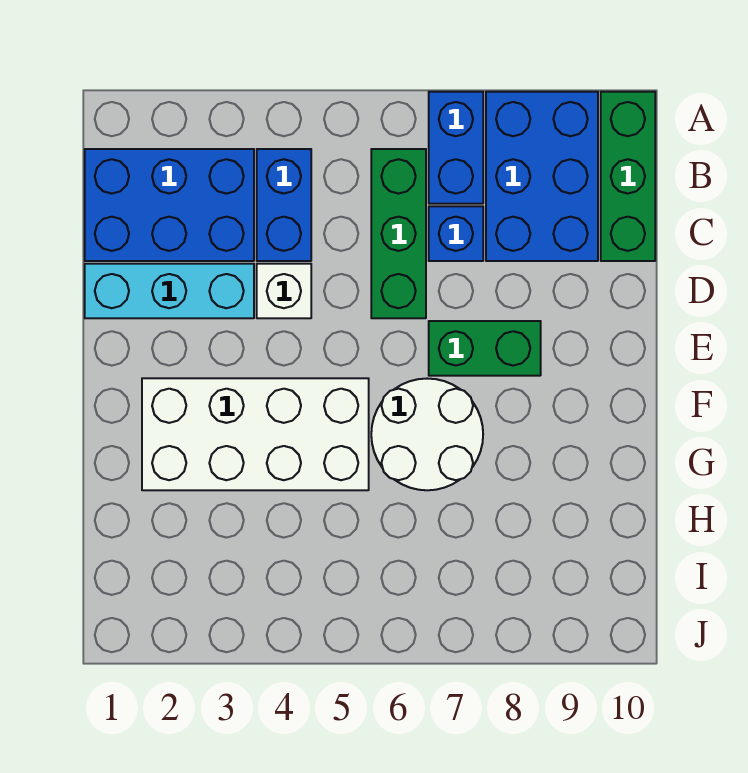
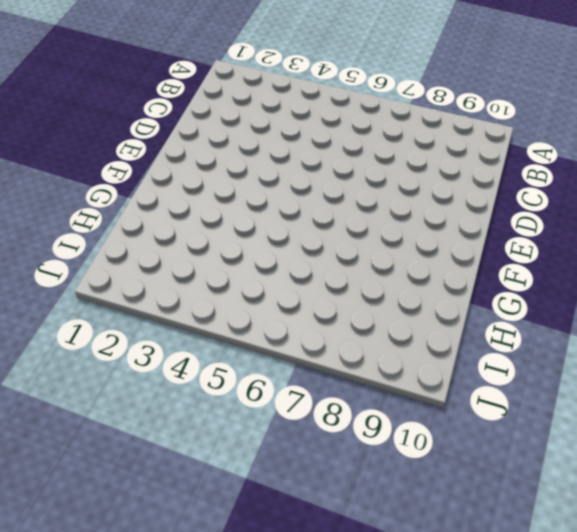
none -> blue 1x2 brick [429,92,483,204]
none -> blue 2x3 brick [486,92,598,261]
none -> green 1x3 brick [601,92,655,261]

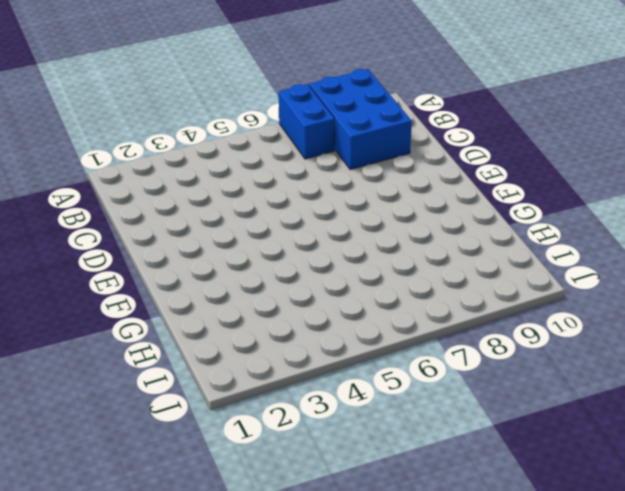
none -> green 1x3 brick [601,92,655,261]
none -> blue 2x3 brick [85,149,254,261]
none -> blue 1x2 brick [257,149,311,261]

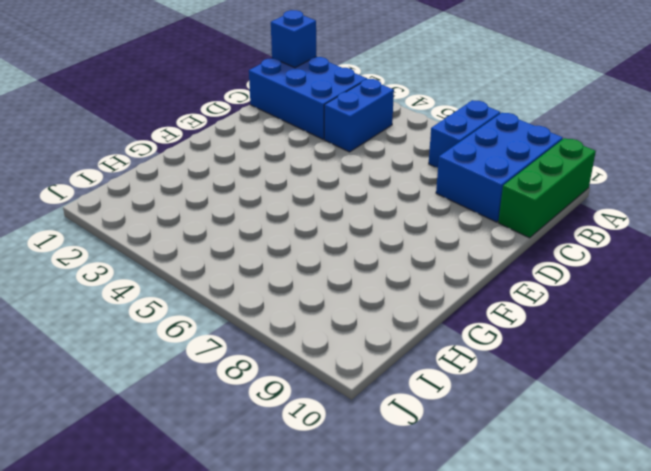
blue 1x1 brick [271,10,316,68] -> blue 1x1 brick moved to [429,206,483,261]
none -> green 1x3 brick [371,149,426,318]
none -> cyan 1x3 brick [85,264,254,318]
none -> white 1x1 brick [257,264,311,318]

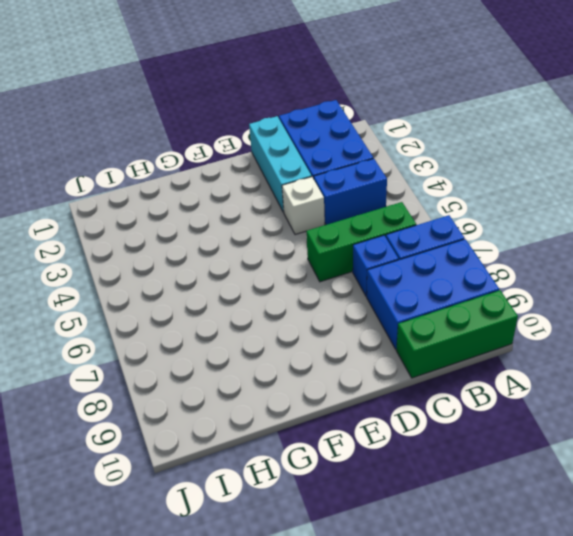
none -> green 1x2 brick [429,321,541,376]
none -> white 2x4 brick [142,378,369,490]
none -> white 2x2 round brick [371,379,483,490]

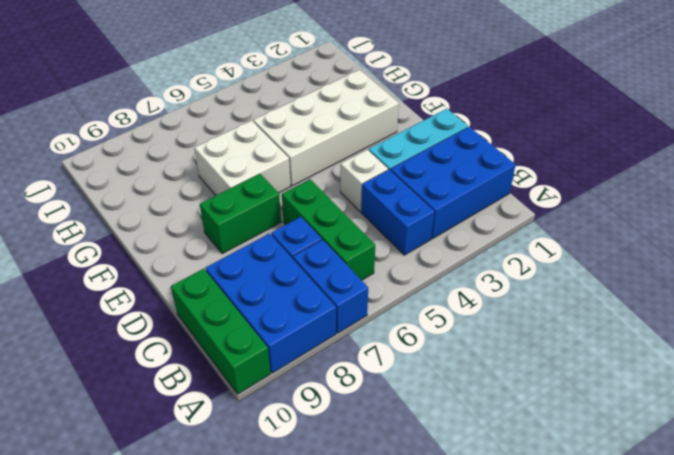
white 2x2 brick [194,121,291,195] -> white 2x2 round brick [371,379,483,490]

